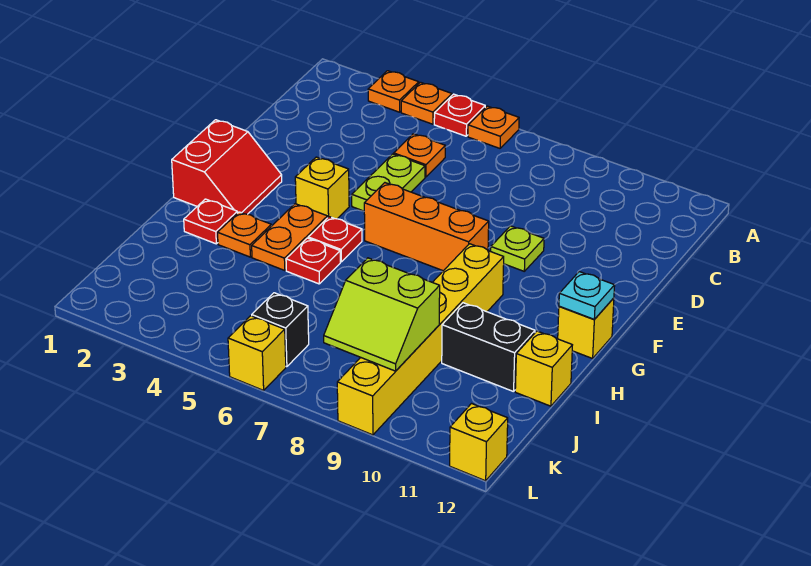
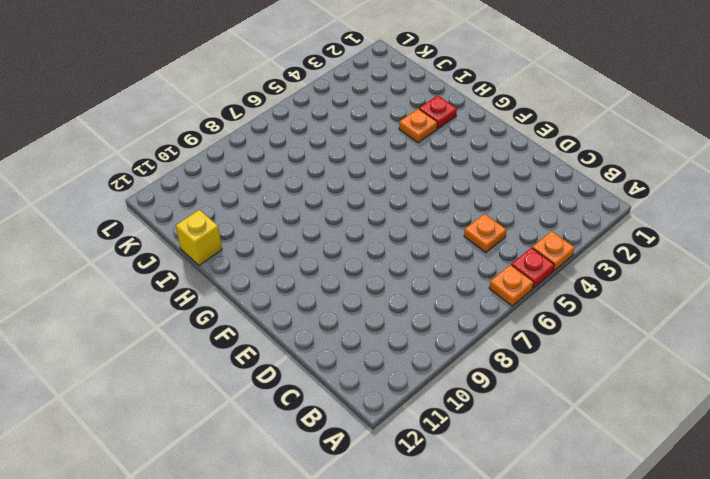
none -> orange 1x1 plate [368,71,419,112]
none -> lime 1x2 plate [352,154,425,211]
none -> lime 1x1 plate [491,226,544,271]

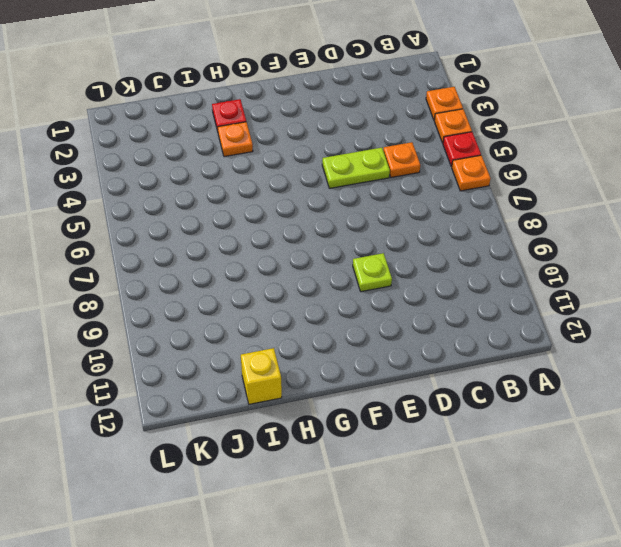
none -> red 2x2 slope [172,120,282,214]
none -> yellow 1x1 brick [295,157,349,219]
none -> orange 1x3 brick [364,183,489,271]

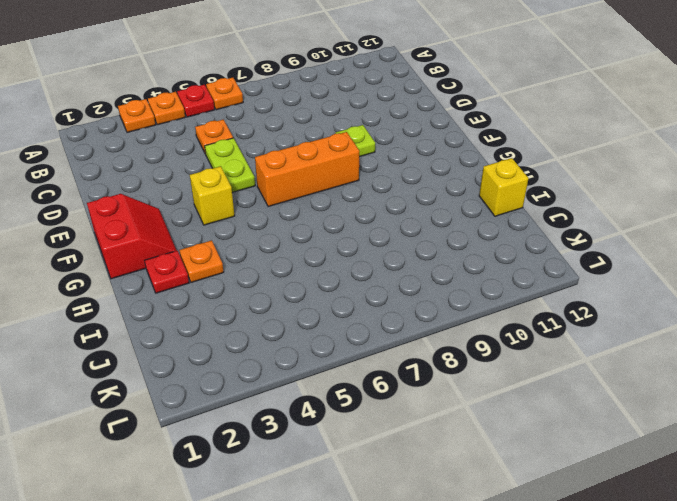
none -> orange 1x2 plate [252,204,328,270]
none -> red 1x1 plate [308,217,362,262]
none -> yellow 1x6 brick [337,244,504,435]

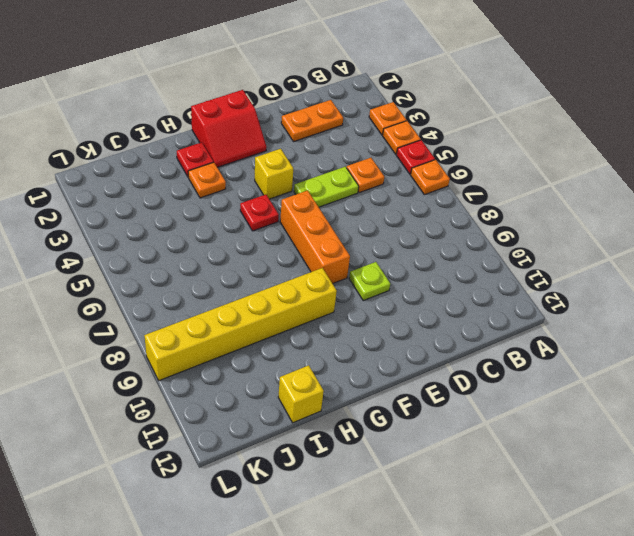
orange 1x2 plate [281,100,343,142] -> orange 1x2 plate moved to [252,204,328,270]
none -> yellow 1x1 brick [558,298,614,358]
none -> red 1x1 plate [286,238,340,284]
none -> black 1x2 brick [442,303,535,392]

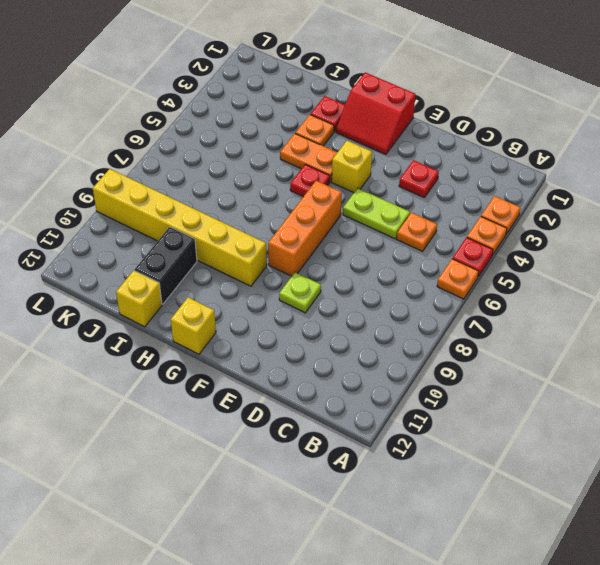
red 1x1 plate [399,160,439,197] -> red 1x1 plate moved to [286,238,340,284]
none -> black 1x1 brick [252,293,309,367]
none -> yellow 1x1 brick [228,316,286,390]
none -> yellow 1x1 brick [450,404,508,481]

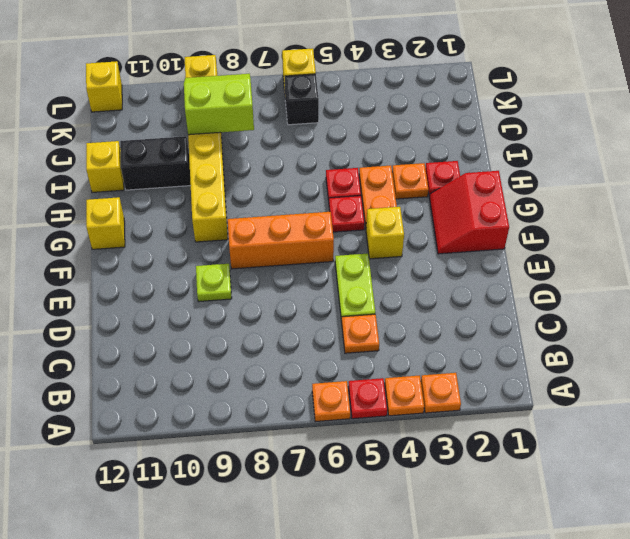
none -> cyan 1x1 plate [559,272,615,319]

